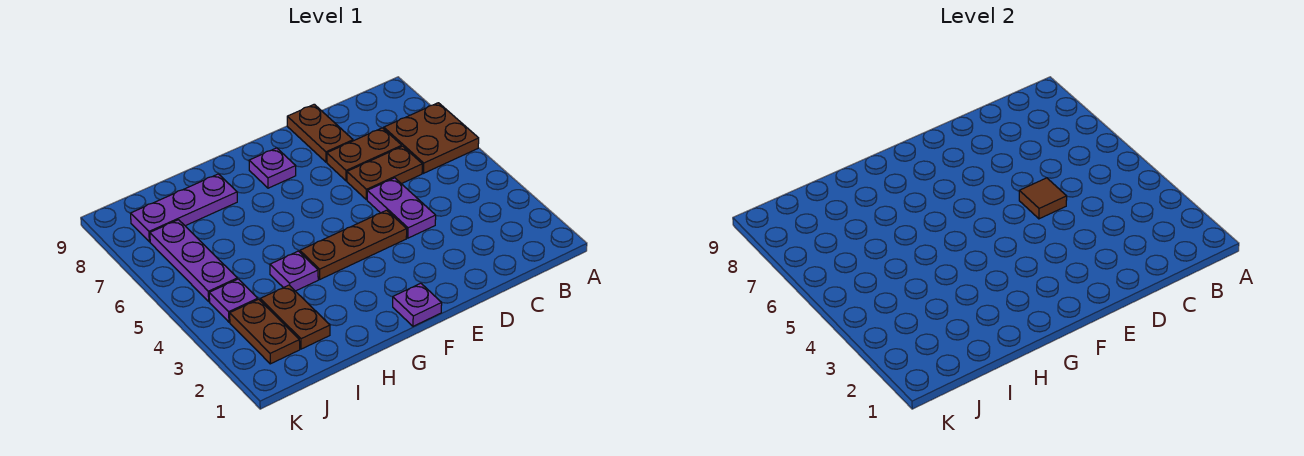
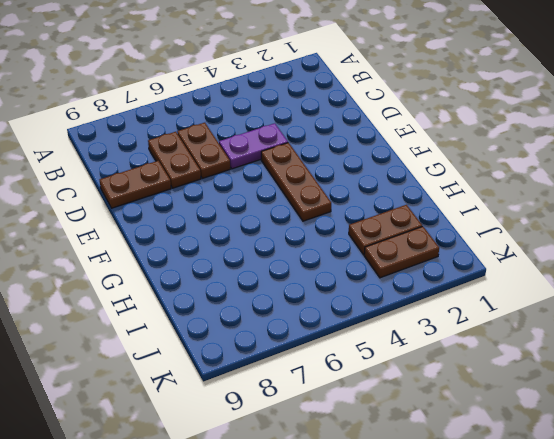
none -> brown 2x2 plate [384,103,479,173]
none -> purple 1x1 plate [393,283,442,326]
none -> purple 1x1 plate [249,148,296,188]

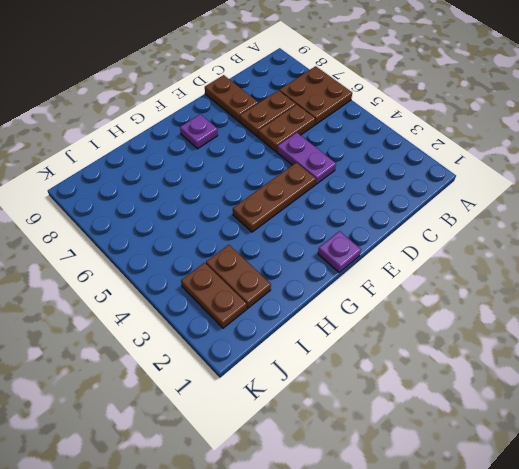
none -> purple 1x1 plate [270,251,318,291]
none -> purple 1x3 plate [131,174,237,242]
none -> purple 1x1 plate [209,279,258,322]

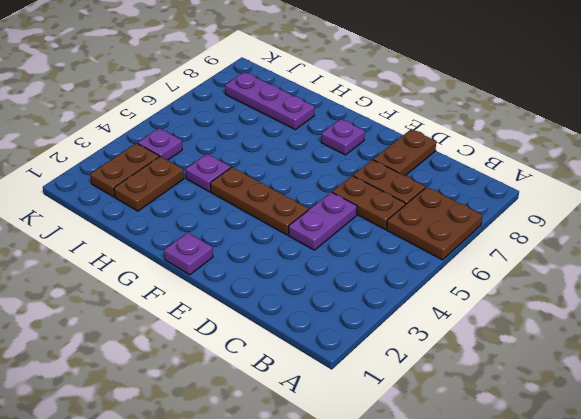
none -> purple 1x3 plate [150,220,237,301]
none -> brown 1x1 tile [1019,178,1067,219]

